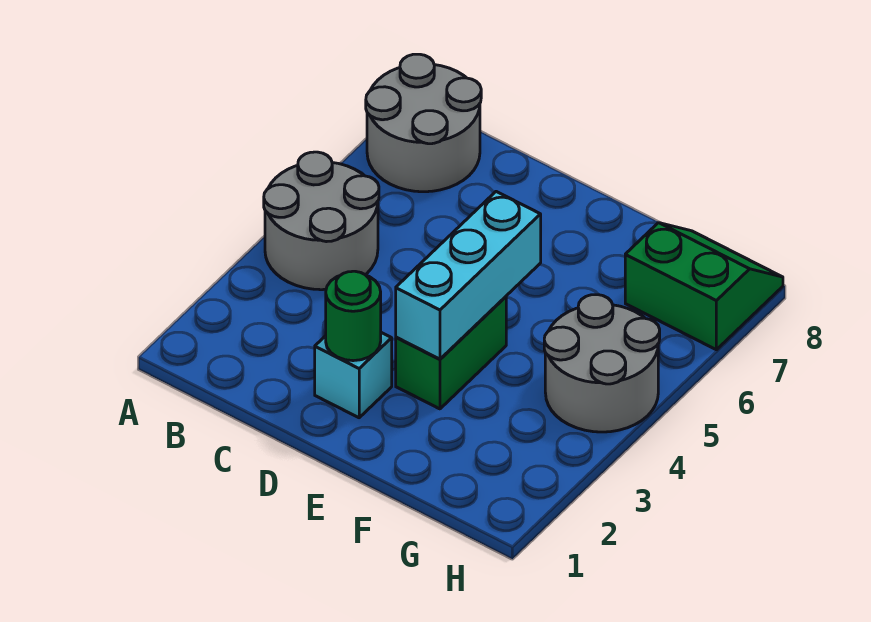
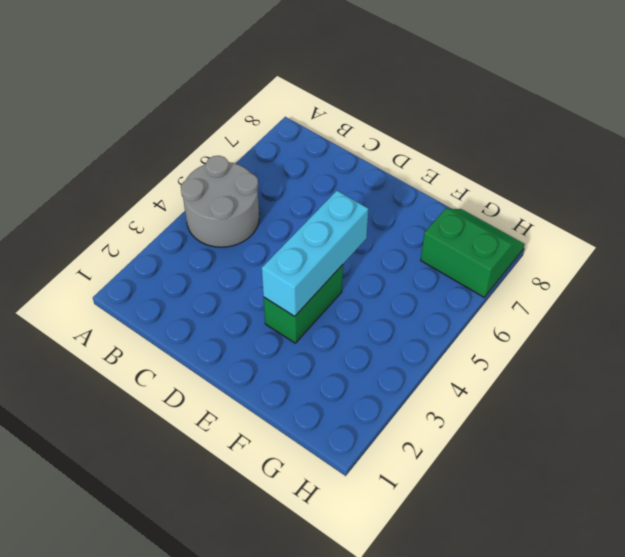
none -> grey 2x2 round brick [366,54,481,192]
none -> cyan 1x1 brick [315,333,392,418]

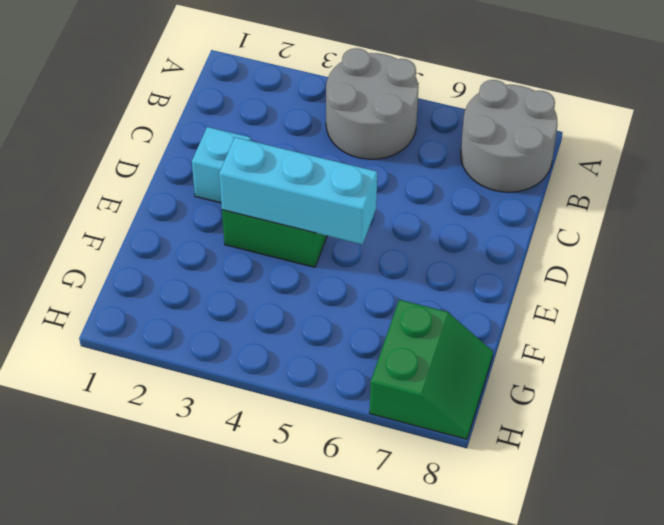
none -> grey 2x2 round brick [544,295,660,432]
none -> green 1x1 round brick [326,271,381,361]

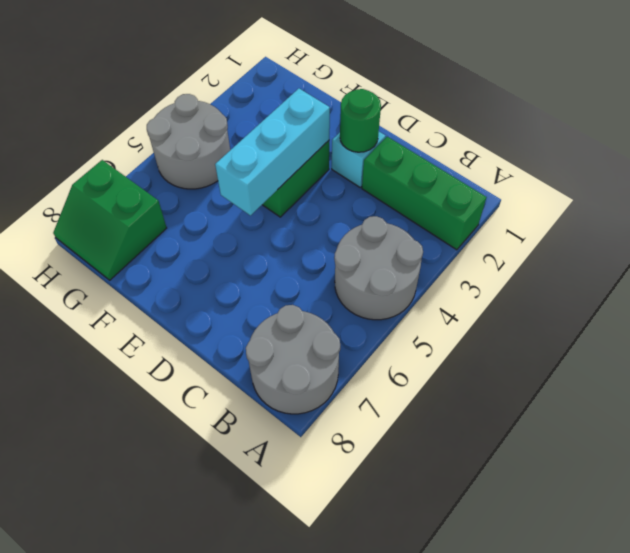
green 1x3 brick [362,137,487,250] -> none

